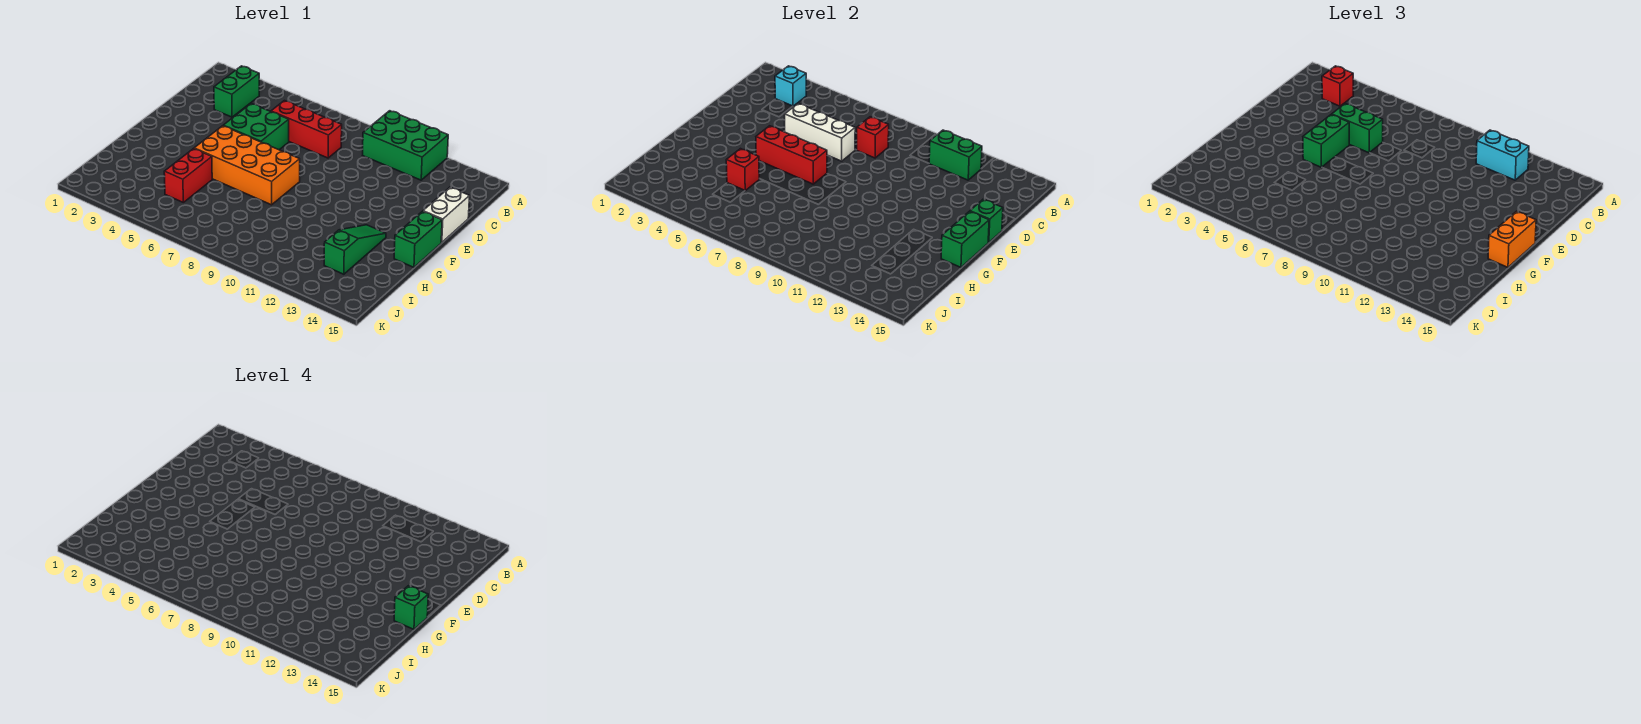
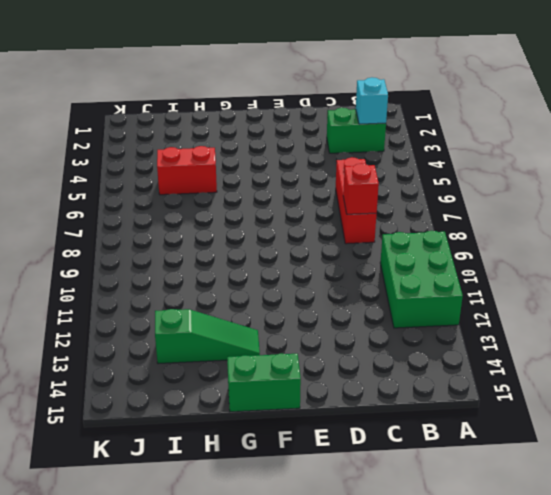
none -> green 2x2 brick [223,104,289,150]
none -> white 1x2 brick [423,187,470,243]
none -> orange 2x4 brick [194,126,300,205]

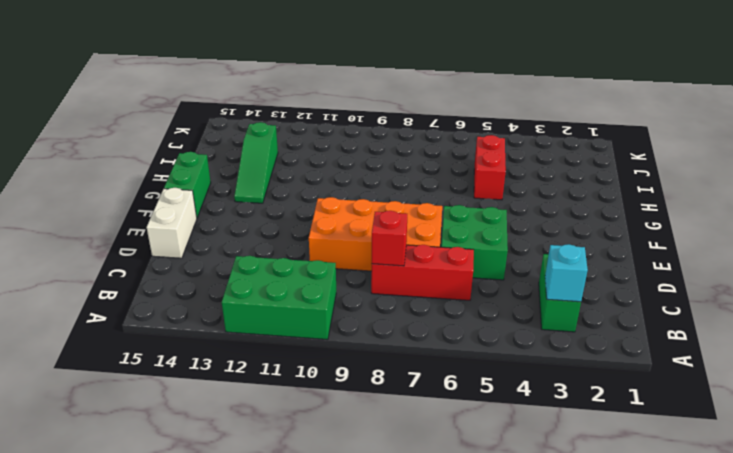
orange 2x4 brick [309,197,442,271] -> orange 2x4 brick moved to [194,126,300,205]
none -> green 1x2 brick [929,130,982,180]
none -> white 1x3 brick [785,104,855,161]
none -> green 1x1 brick [970,199,1003,243]

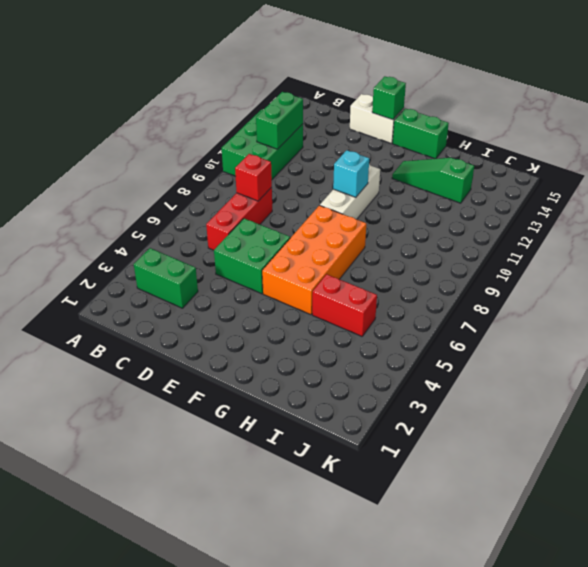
white 1x3 brick [320,165,380,219] -> white 1x3 brick moved to [785,104,855,161]
cyan 1x1 brick [333,150,369,197] -> cyan 1x1 brick moved to [775,66,806,106]
none -> red 1x3 brick [756,126,827,184]
none -> green 1x2 brick [941,211,989,267]
none -> red 1x1 brick [726,149,759,191]

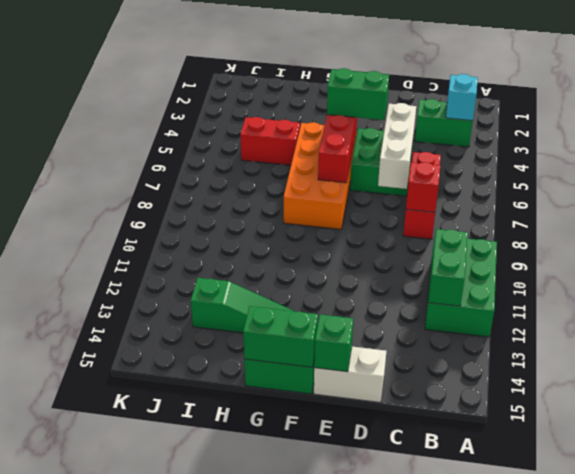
none -> red 1x1 brick [726,149,759,191]
none -> red 1x1 brick [1322,66,1353,106]
none -> cyan 1x2 brick [1476,130,1529,180]

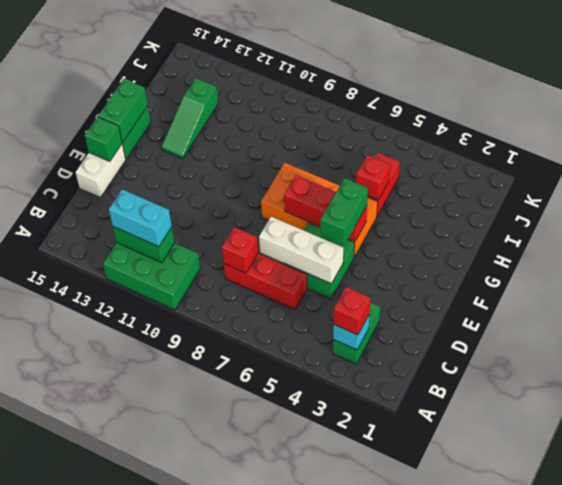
none -> green 1x2 brick [1332,104,1383,153]
none -> orange 1x2 brick [1488,211,1536,267]
none -> green 1x1 brick [394,586,428,629]

